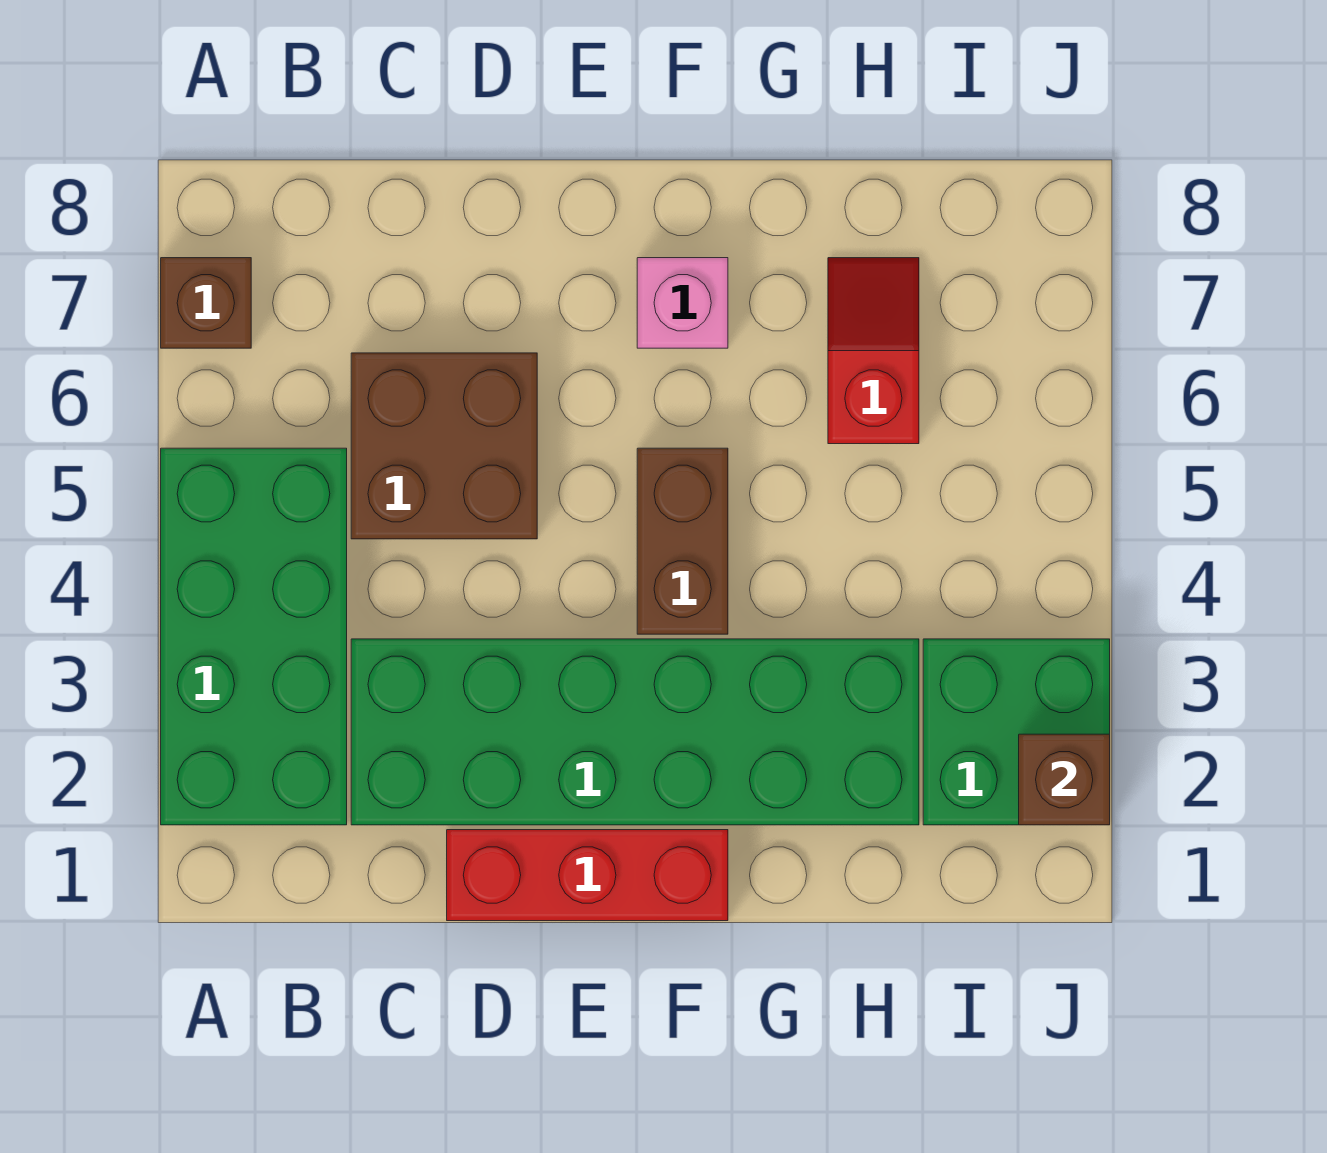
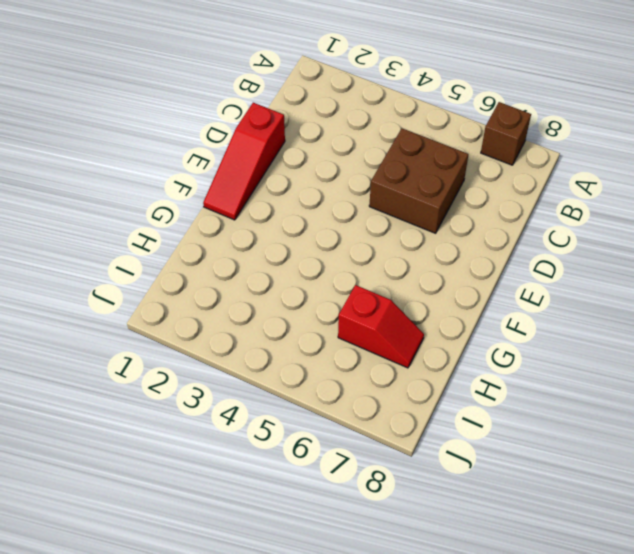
red 1x3 slope [203,103,285,220] -> red 1x3 brick [447,830,728,921]
none -> green 2x4 brick [161,448,347,825]
none -> green 2x6 brick [351,639,919,825]

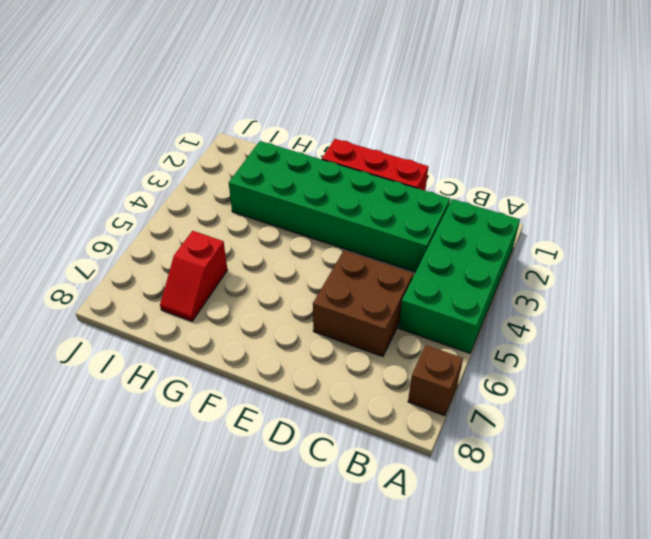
none -> brown 1x2 brick [637,448,728,634]
none -> pink 1x1 brick [637,258,728,348]

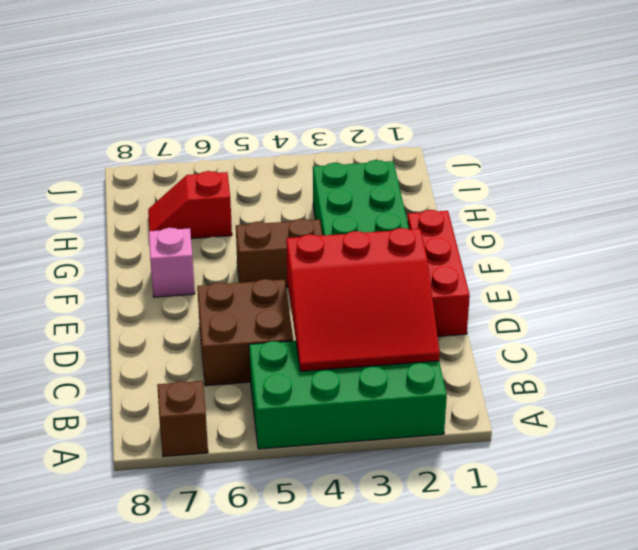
red 3x3 slope [286,228,440,371] -> none
none -> green 2x2 brick [923,639,1110,825]
none -> brown 1x1 brick [1019,734,1110,825]

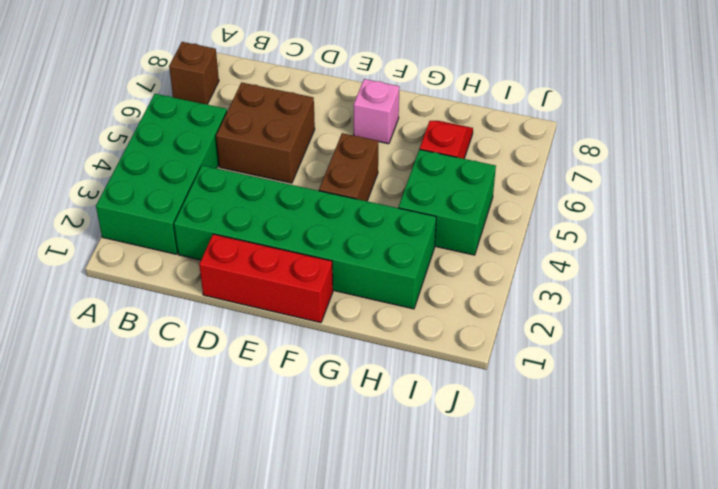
green 2x2 brick [399,149,496,255] -> green 2x2 brick moved to [923,639,1110,825]
none -> brown 1x1 brick [1019,734,1110,825]

